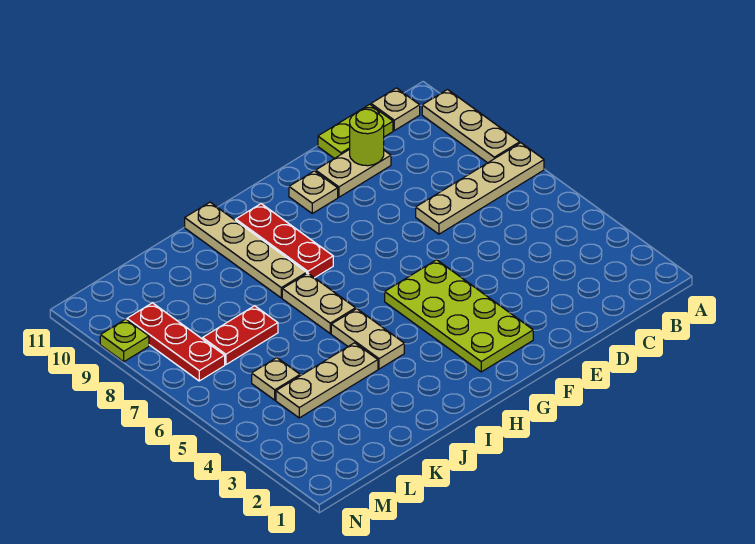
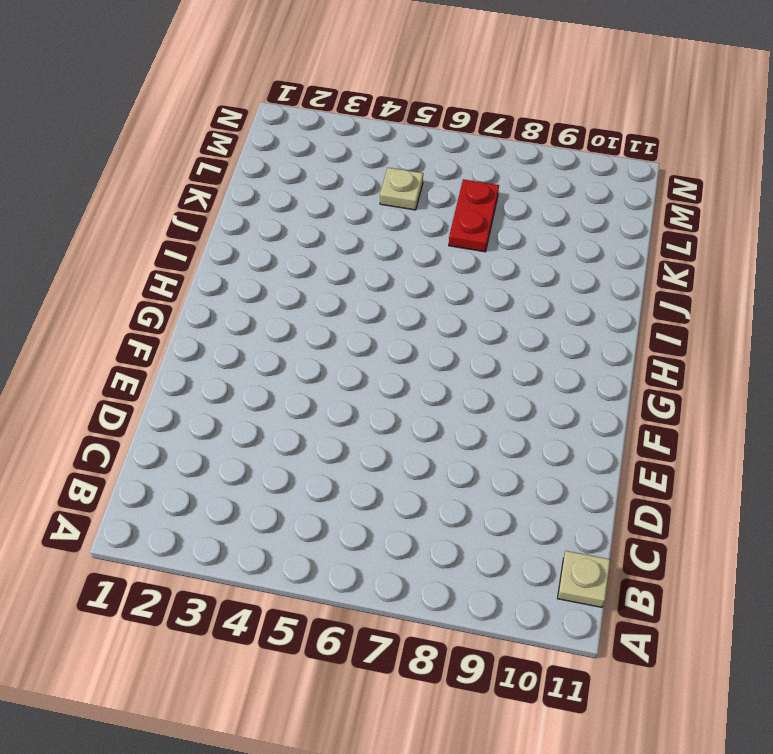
none -> tan 1x4 plate [416,143,544,234]
none -> tan 1x3 plate [422,90,520,163]
none -> lime 1x2 plate [318,104,393,159]

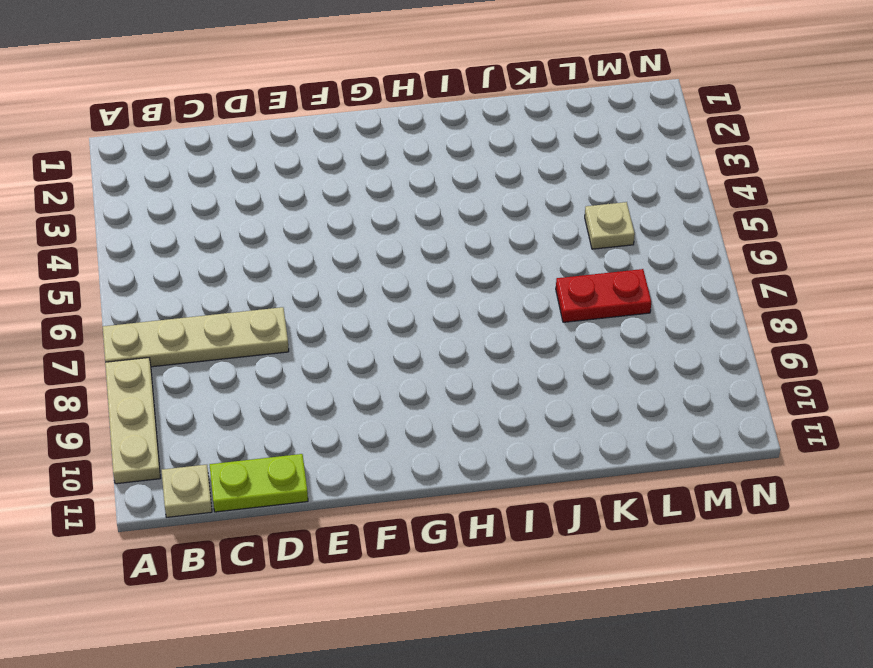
none -> tan 1x2 plate [316,149,391,197]
none -> lime 2x4 plate [385,260,533,372]
none -> tan 1x1 plate [289,171,338,213]

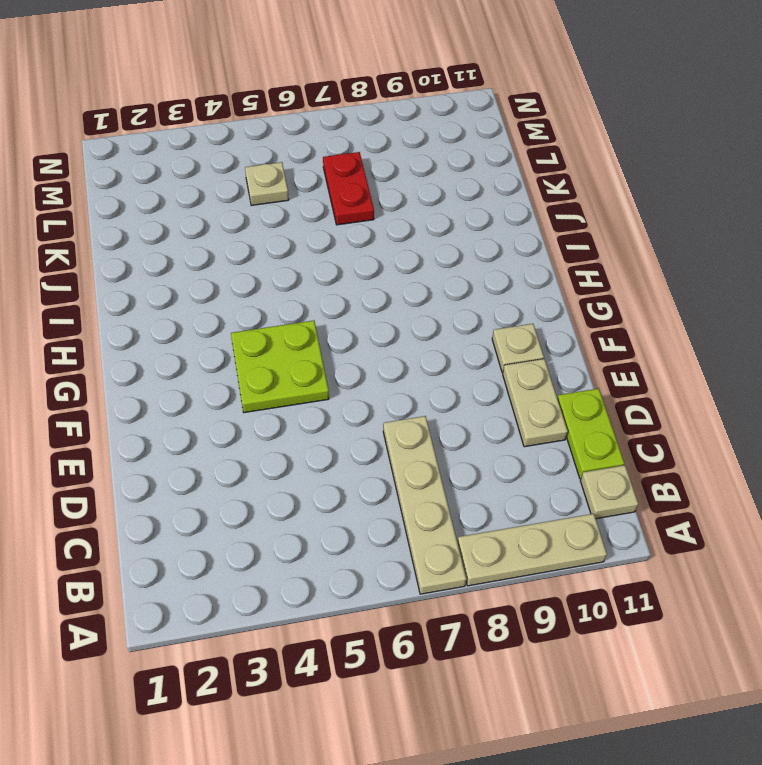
lime 2x2 plate [231,321,329,413] -> lime 2x4 plate [385,260,533,372]
none -> red 1x3 plate [236,204,333,278]
none -> tan 1x2 plate [331,309,404,369]
none -> tan 1x2 plate [282,273,356,333]

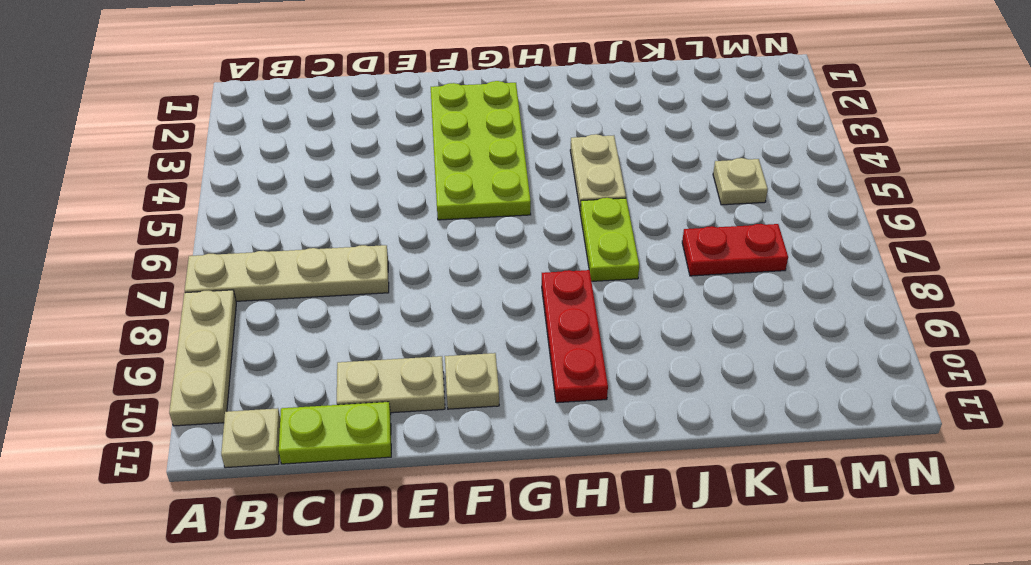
lime 1x2 plate [580,198,639,281] -> tan 1x2 plate [282,273,356,333]
none -> tan 1x4 plate [185,202,307,298]
none -> tan 1x3 plate [276,343,378,418]
none -> red 1x3 plate [127,303,225,381]

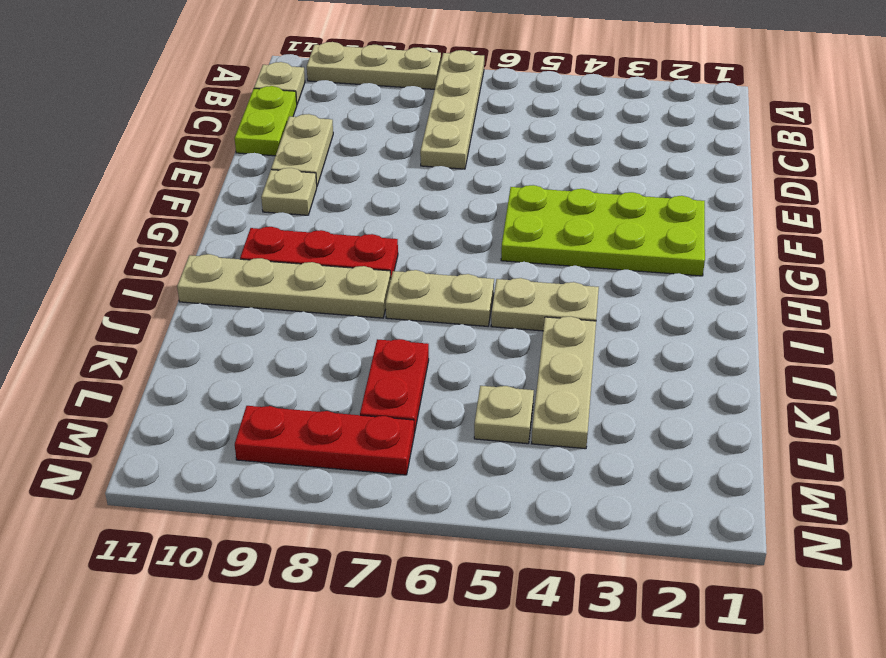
none -> lime 1x1 plate [100,319,149,362]
none -> lime 1x1 round brick [350,109,384,166]

